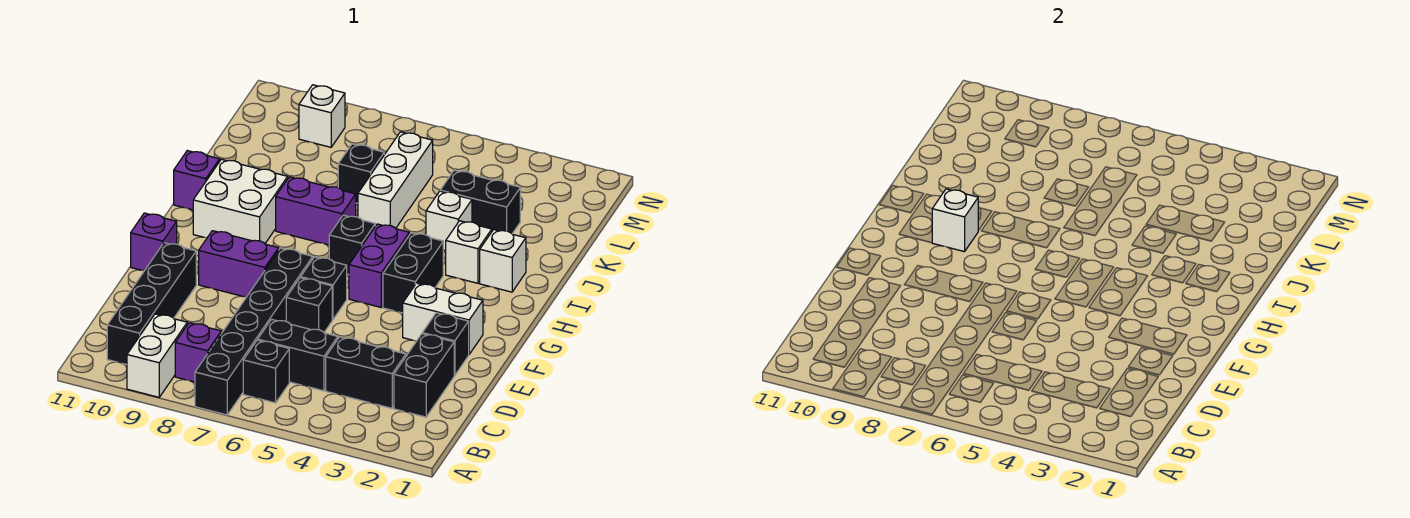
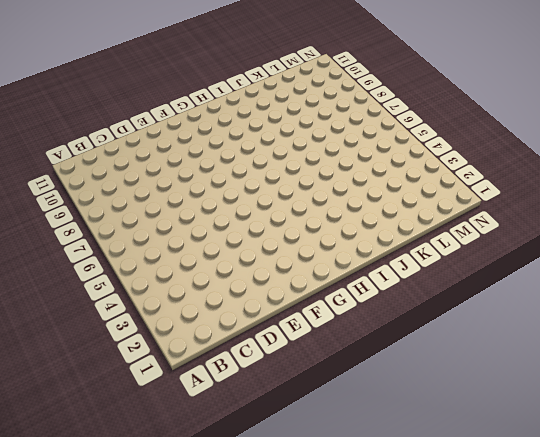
none -> black 1x6 brick [195,248,313,415]
none -> white 1x2 brick [127,314,187,397]
none -> black 1x1 brick [243,340,289,403]

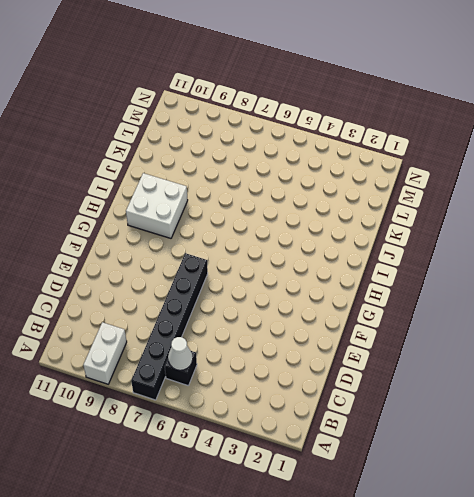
white 1x1 cone [168,337,193,370] -> none
none -> purple 1x1 brick [175,323,221,382]
none -> black 1x4 brick [107,243,196,365]
none -> black 1x2 brick [394,334,454,417]

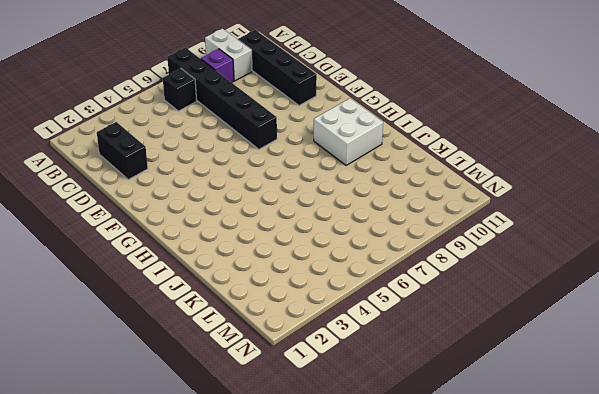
none -> black 1x2 brick [326,337,406,408]
none -> black 1x2 brick [258,319,338,391]
none -> black 1x1 brick [422,313,469,376]

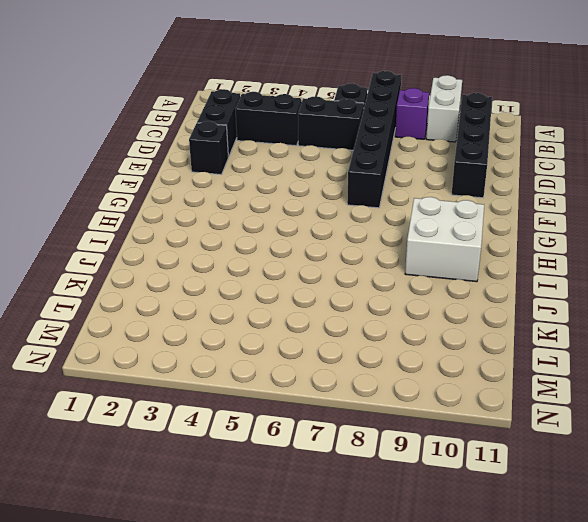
none -> black 1x1 brick [286,278,332,332]
none -> white 1x2 brick [403,283,483,354]
none -> black 1x1 brick [301,257,347,320]

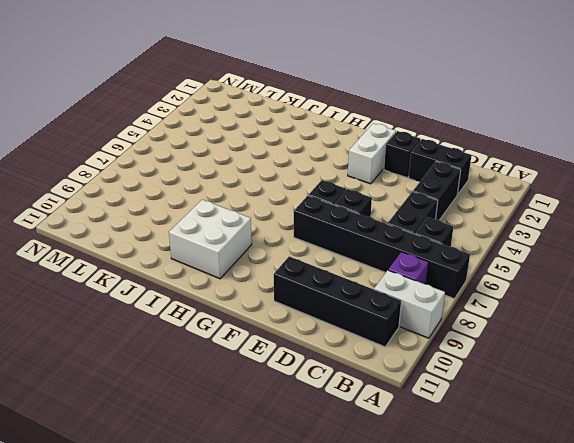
none -> purple 1x2 brick [199,231,279,297]
none -> purple 1x1 brick [131,213,177,271]
none -> black 1x2 brick [383,233,443,313]

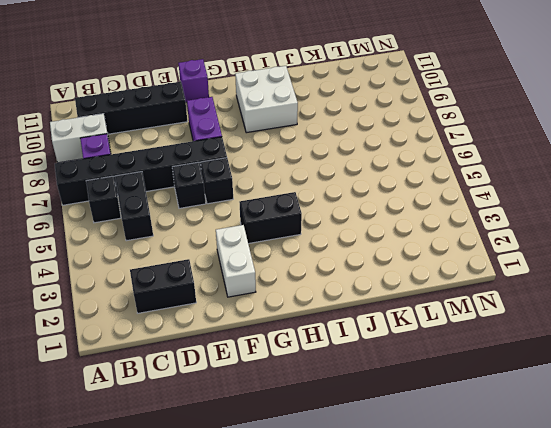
none -> black 1x2 brick [326,337,406,408]
none -> black 1x1 brick [422,313,469,376]
none -> purple 1x2 brick [349,224,409,307]

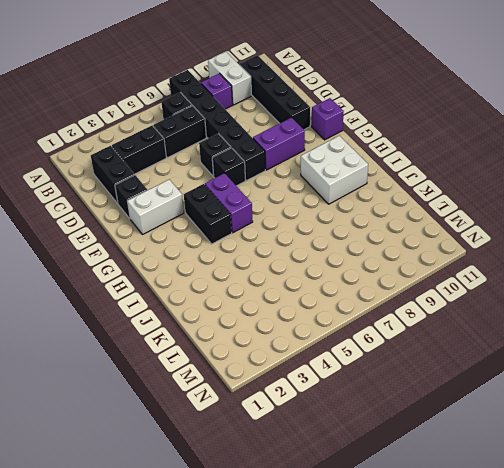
none -> black 1x1 brick [329,215,375,275]
none -> white 1x1 brick [480,230,526,292]
none -> white 1x1 brick [446,221,492,283]

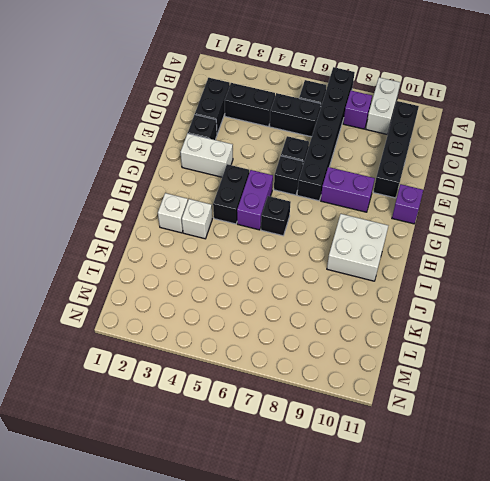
none -> purple 1x2 brick [276,177,356,245]
none -> purple 1x1 brick [174,151,220,210]
none -> white 1x1 brick [426,191,472,251]

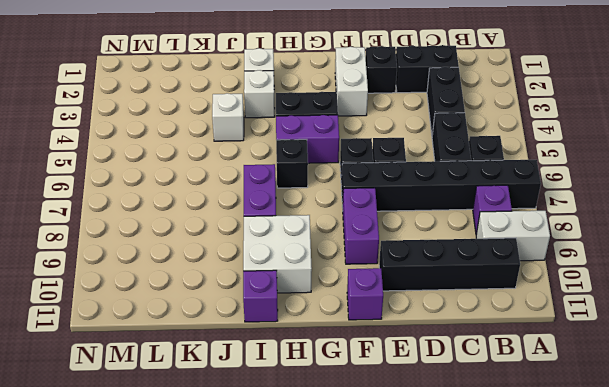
none -> white 1x3 brick [358,132,433,228]
none -> black 1x2 brick [440,170,520,234]
none -> black 1x1 brick [338,144,384,203]

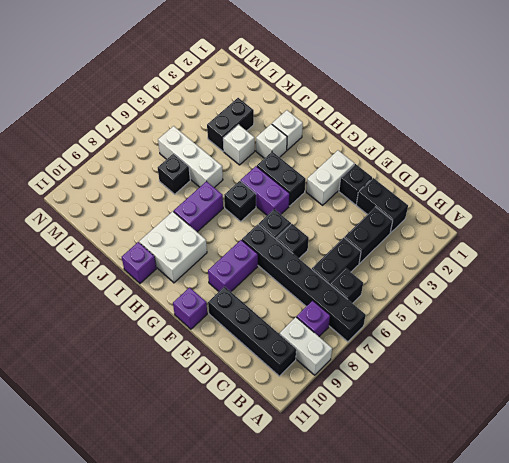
none -> white 1x1 brick [299,85,345,147]
none -> white 1x1 brick [932,189,978,252]

